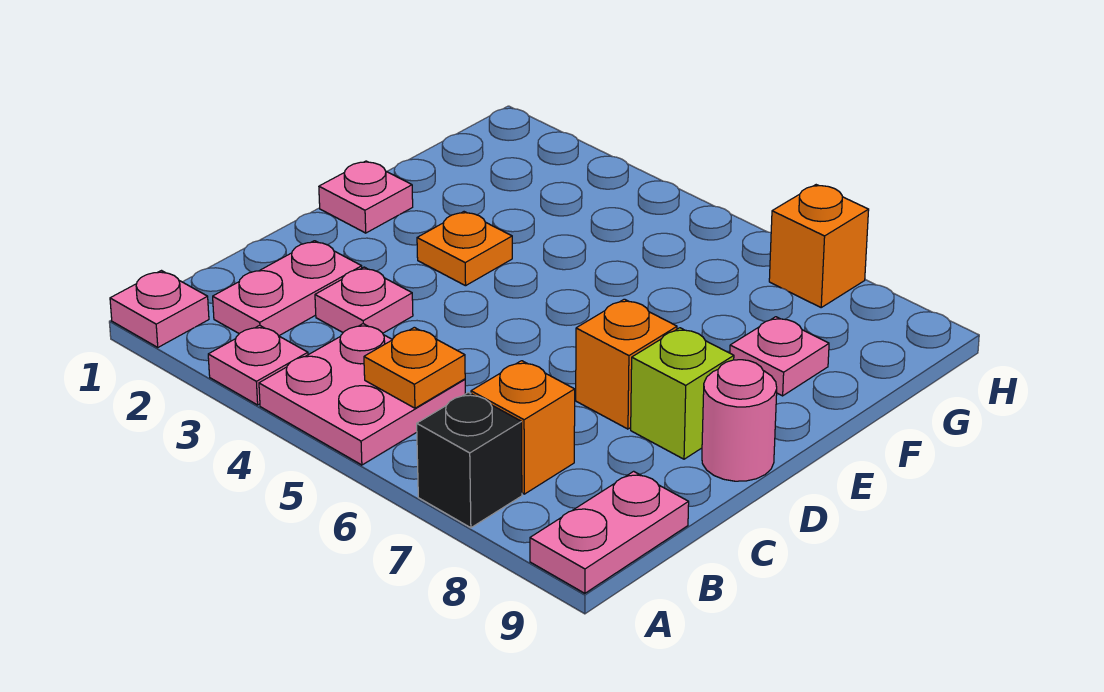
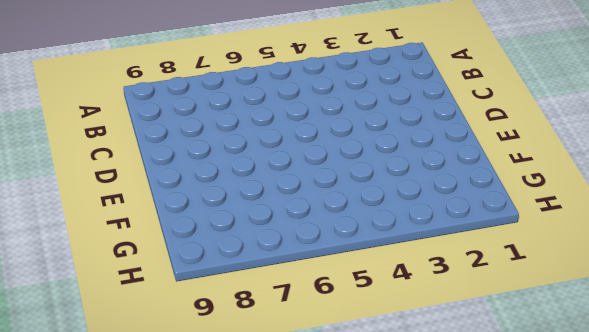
none -> pink 1x1 plate [110,271,209,347]
none -> pink 1x1 plate [208,325,308,405]
none -> pink 2x2 plate [259,324,465,465]

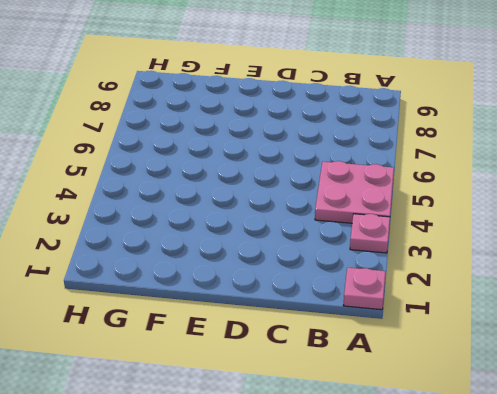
none -> black 1x1 brick [417,392,522,528]
none -> pink 1x2 plate [530,471,689,593]
none -> pink 1x2 plate [213,241,362,336]

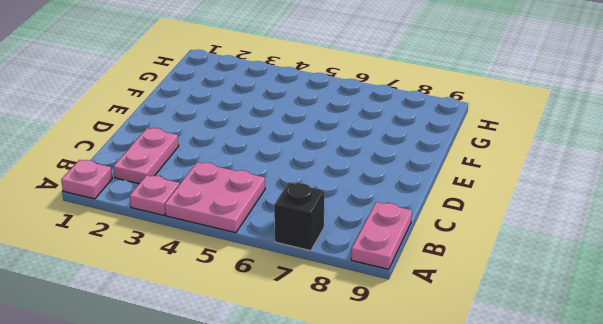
none -> orange 1x1 brick [471,361,575,494]
none -> pink 1x1 plate [315,267,413,333]
none -> orange 1x1 brick [576,299,677,429]

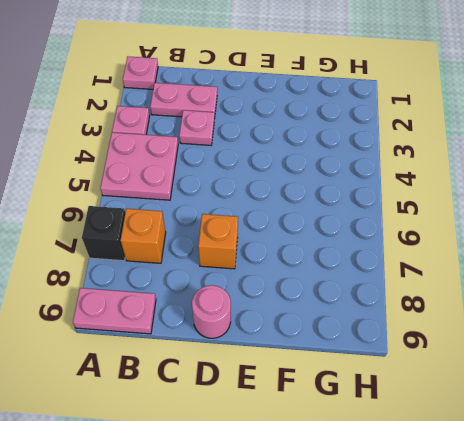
none -> lime 1x1 brick [631,328,734,459]
none -> pink 1x1 plate [319,161,413,233]
none -> orange 1x1 plate [417,212,512,286]

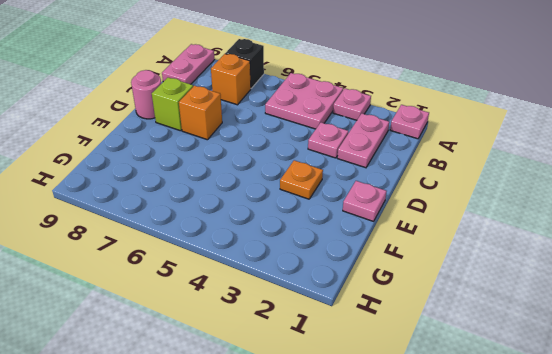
none -> pink 1x1 plate [730,317,829,396]
none -> orange 1x1 brick [769,185,869,307]
none -> orange 1x1 plate [364,327,465,408]

